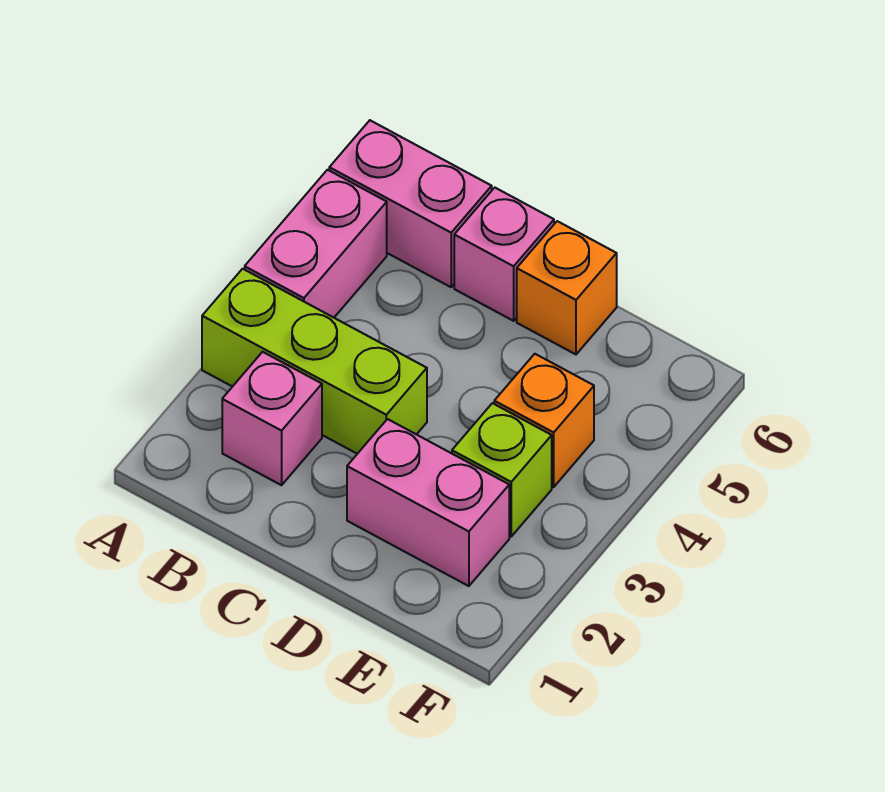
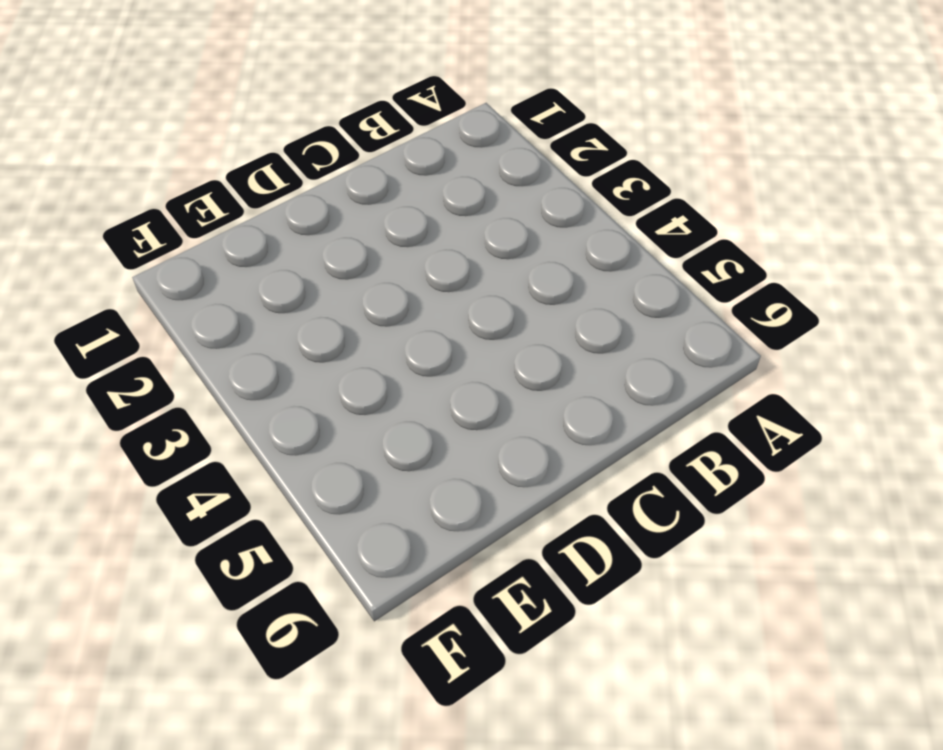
none -> lime 1x3 brick [202,269,427,454]
none -> pink 1x2 brick [245,170,387,318]

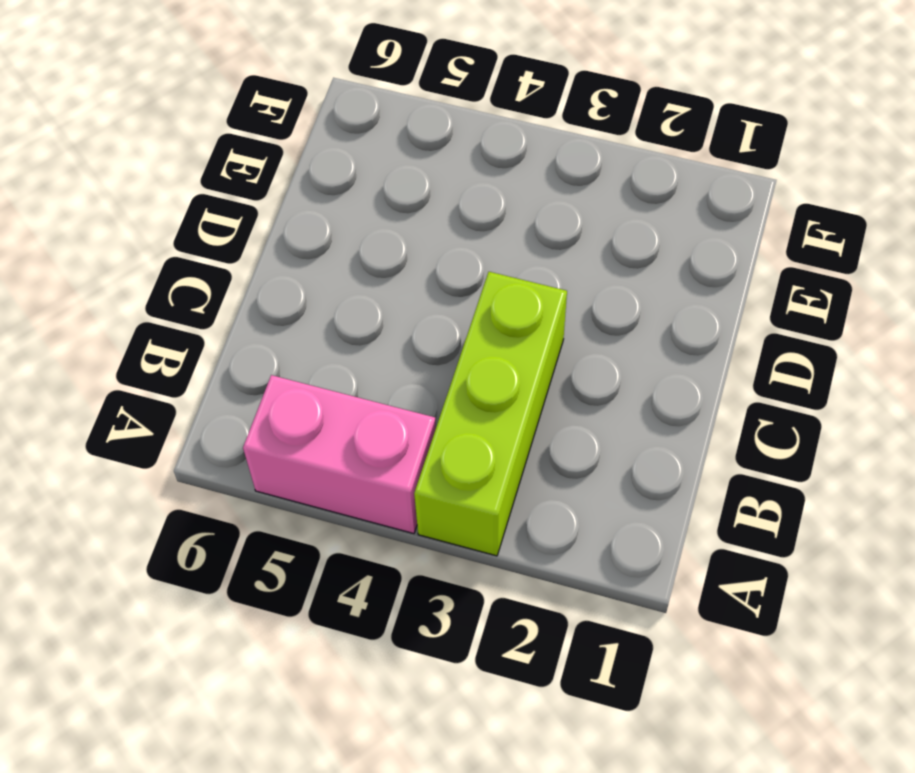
none -> pink 1x2 brick [329,120,492,287]
none -> pink 1x1 brick [222,352,322,485]

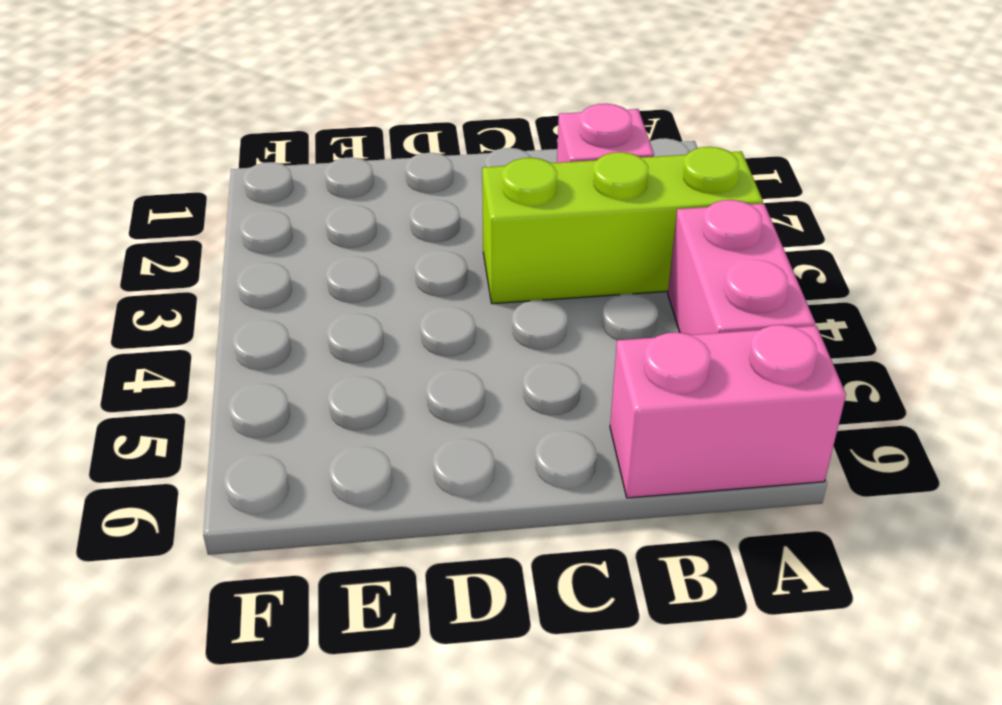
none -> pink 1x1 brick [454,188,554,321]
none -> pink 1x2 brick [347,419,509,586]

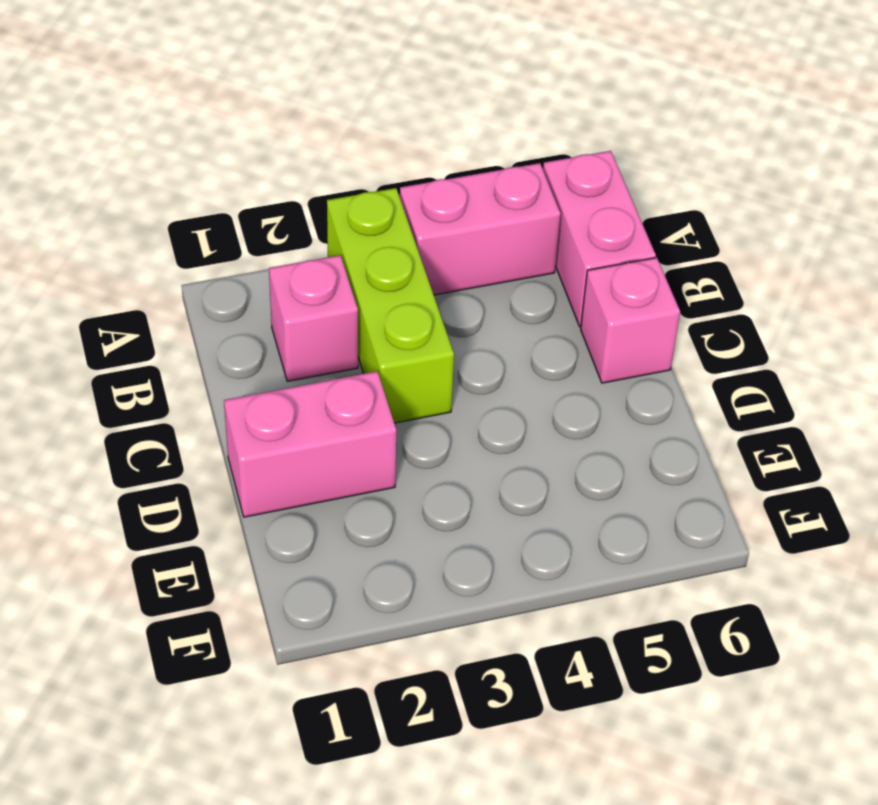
pink 1x2 brick [224,371,396,517] -> pink 1x2 brick turned to [347,419,509,586]
none -> orange 1x1 brick [517,221,617,354]
none -> lime 1x1 brick [452,403,552,536]

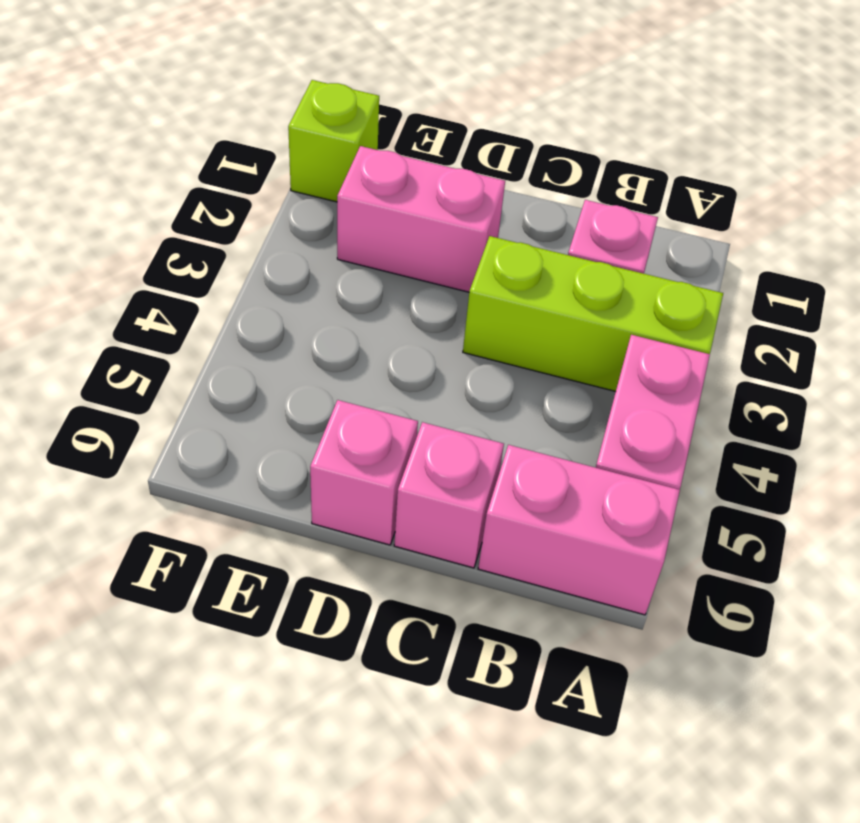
pink 1x1 brick [310,400,418,545] -> orange 1x1 brick [517,221,617,354]
lime 1x1 brick [288,80,379,202] -> lime 1x1 brick moved to [452,403,552,536]
none -> orange 1x1 brick [494,354,594,487]

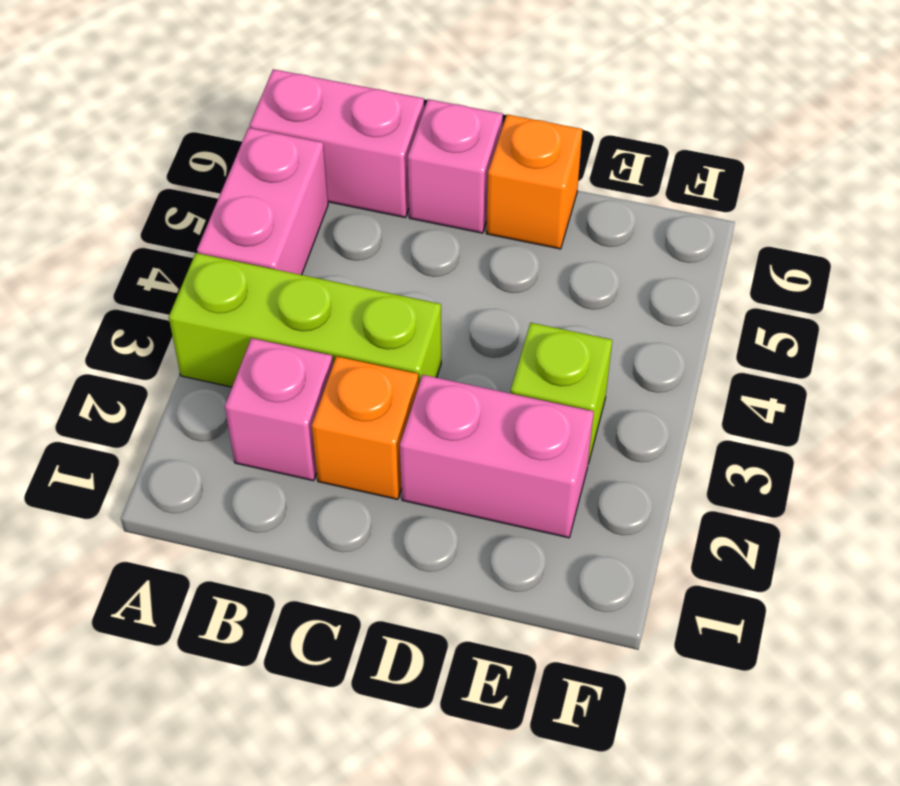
orange 1x1 brick [312,356,419,499] -> orange 1x1 brick moved to [494,354,594,487]

